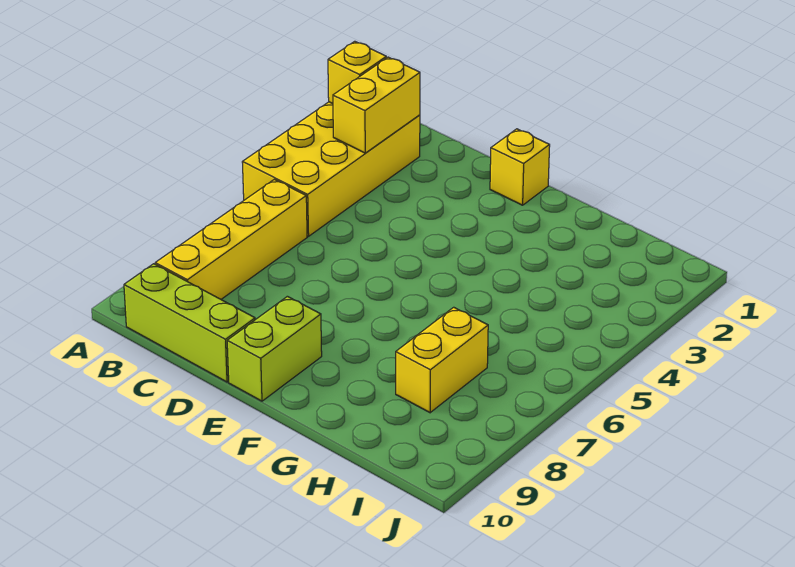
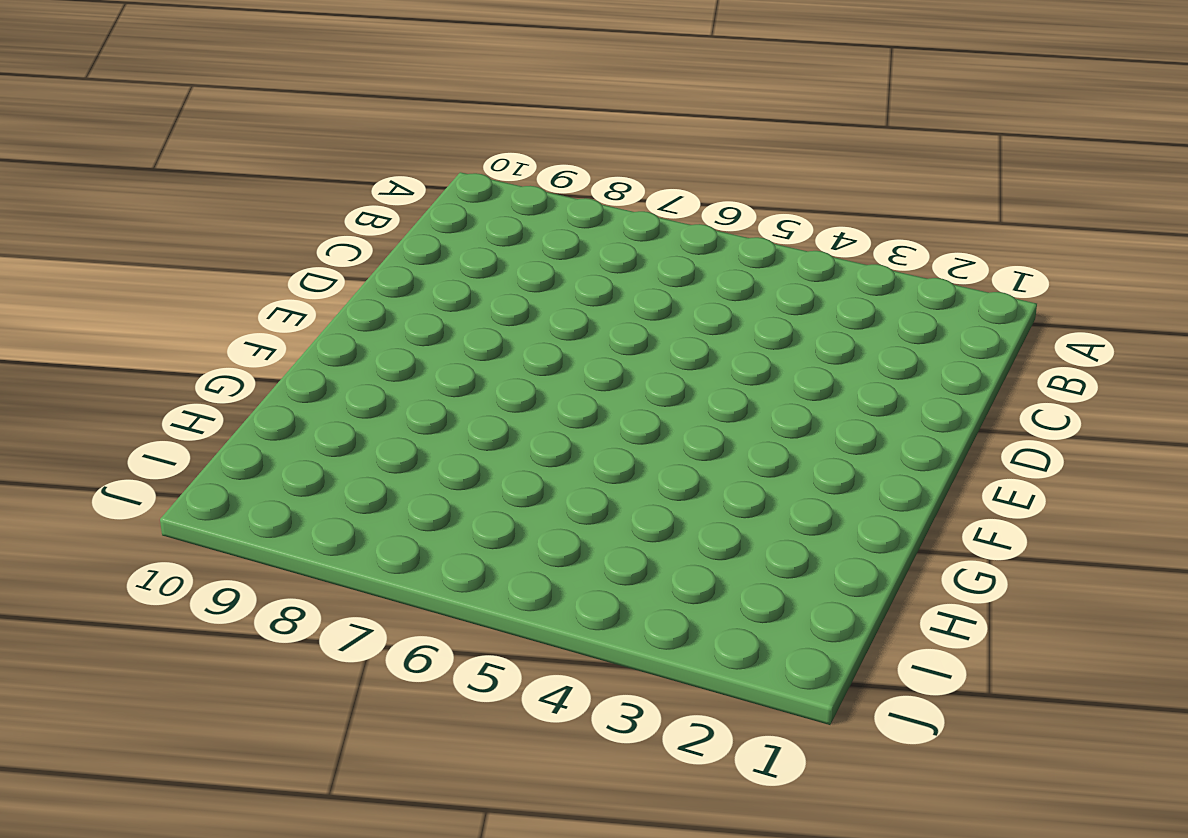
none -> yellow 2x4 brick [242,102,420,236]
none -> yellow 1x4 brick [155,179,307,299]

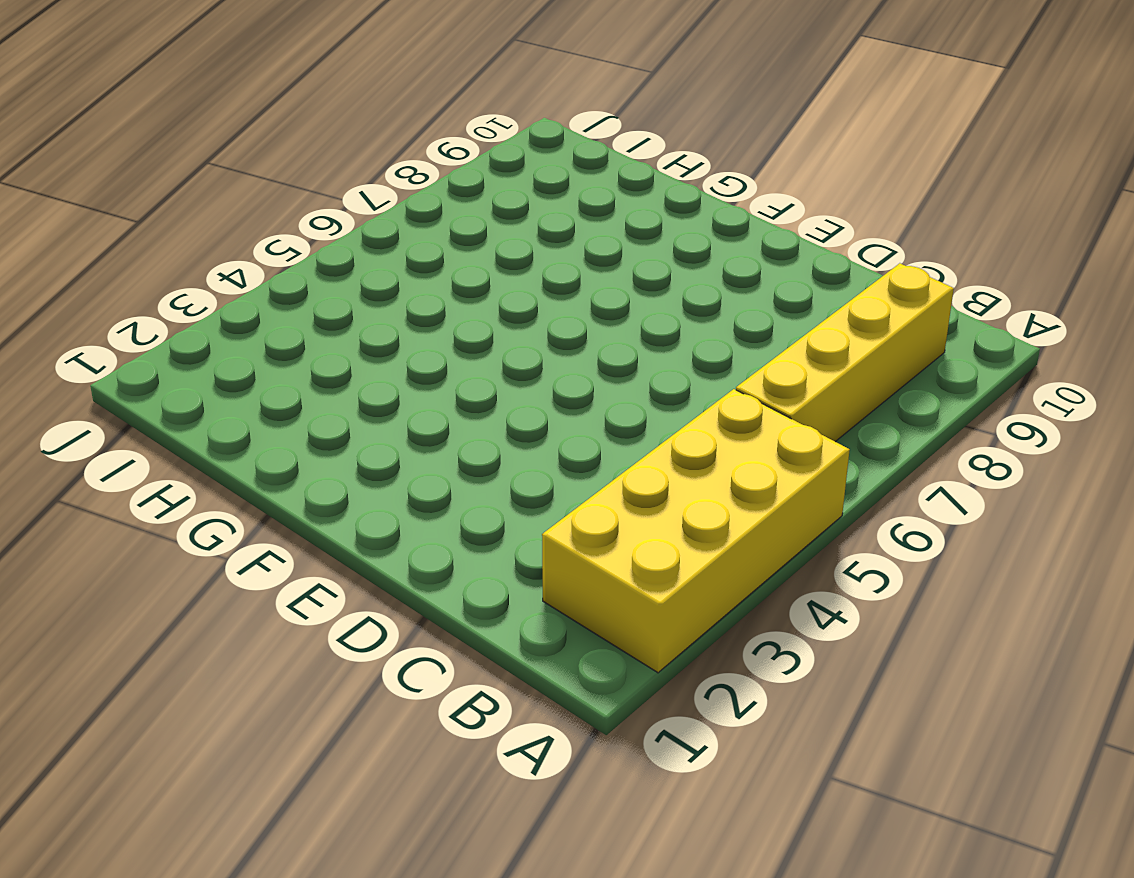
none -> lime 1x3 brick [124,264,255,382]
none -> yellow 1x1 brick [490,129,550,205]

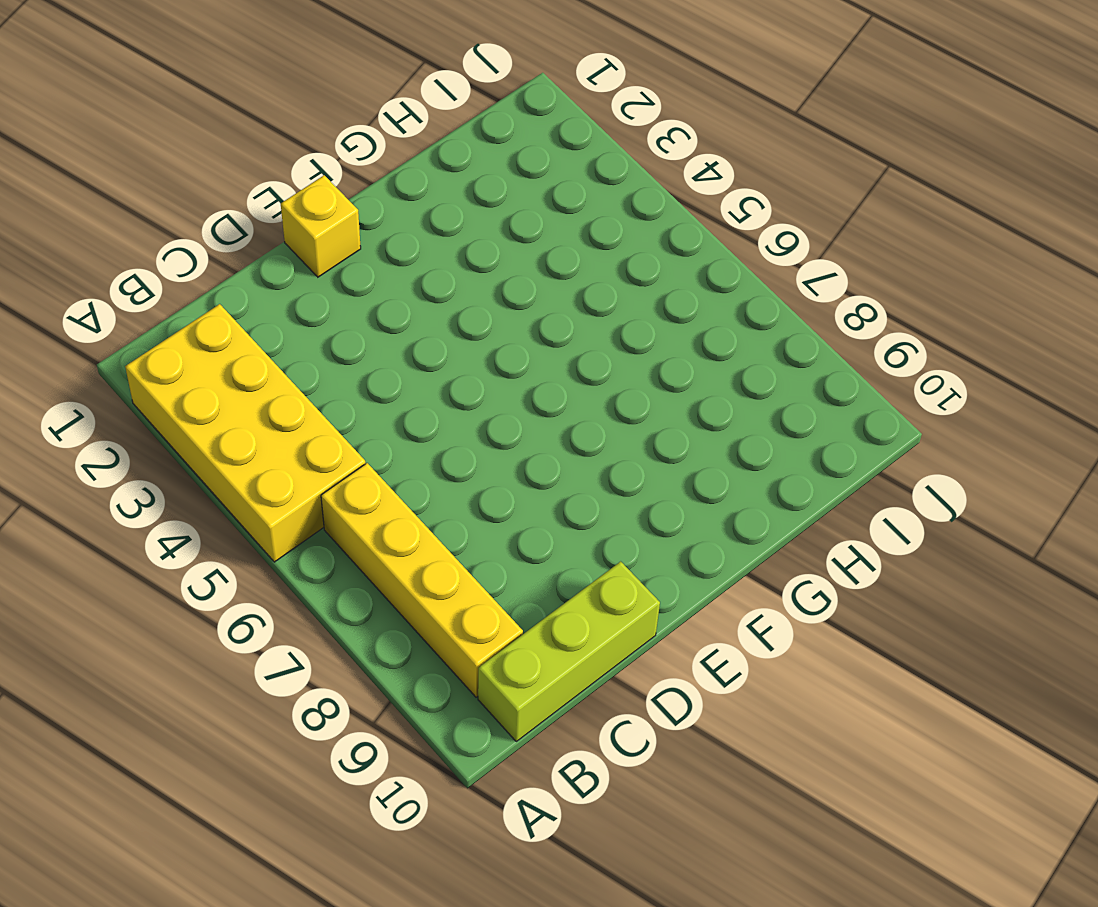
none -> lime 1x2 brick [227,296,322,401]
none -> yellow 1x2 brick [396,307,488,413]

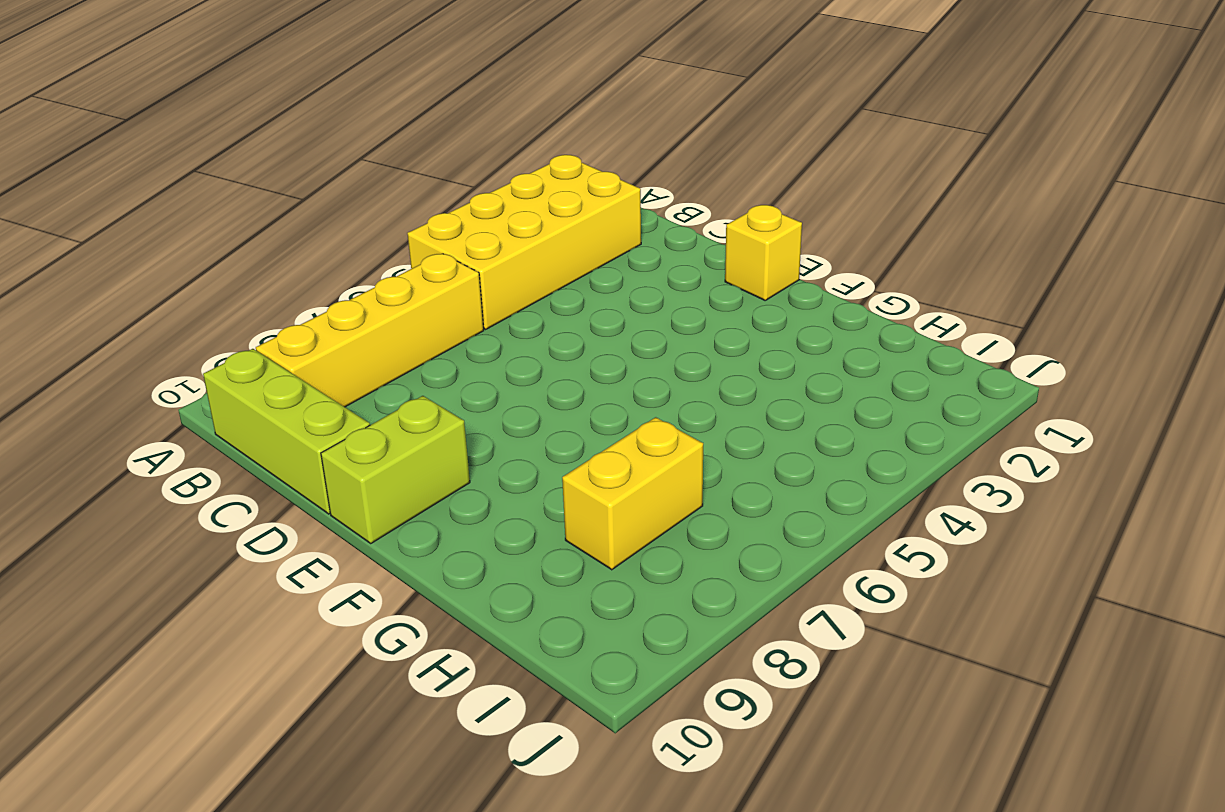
none -> yellow 1x1 brick [328,41,386,104]
none -> yellow 1x2 brick [333,57,420,153]

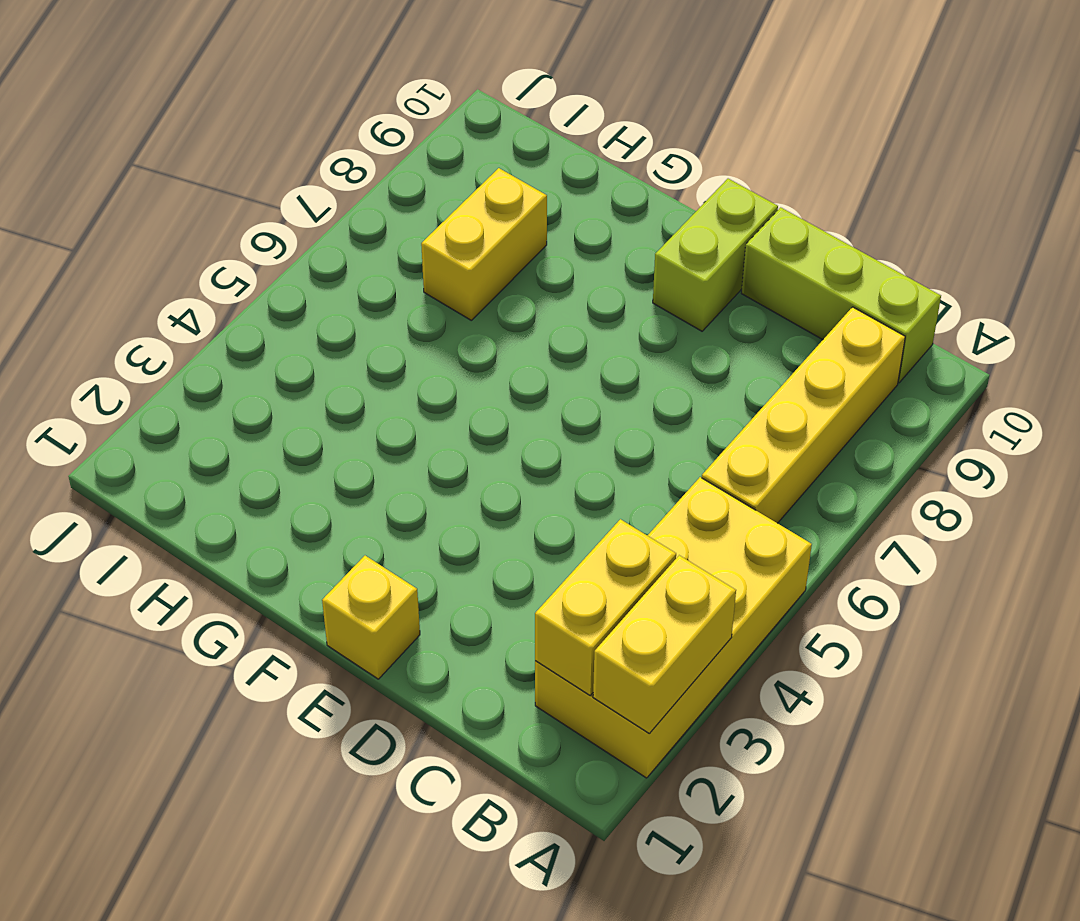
yellow 1x2 brick [593,555,736,734] -> yellow 1x1 brick [328,41,386,104]

